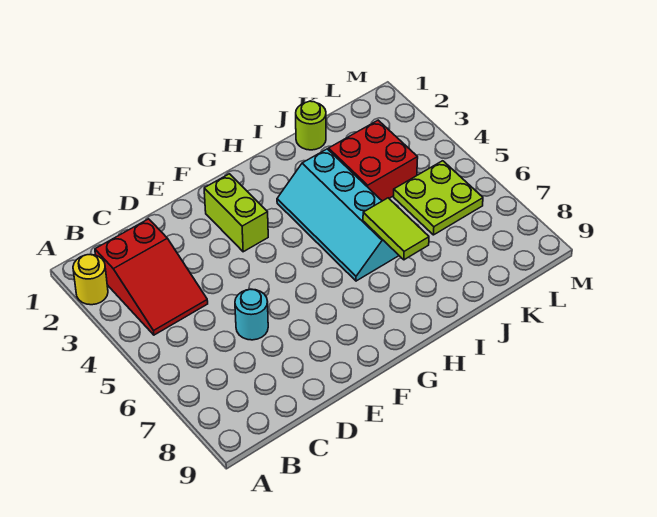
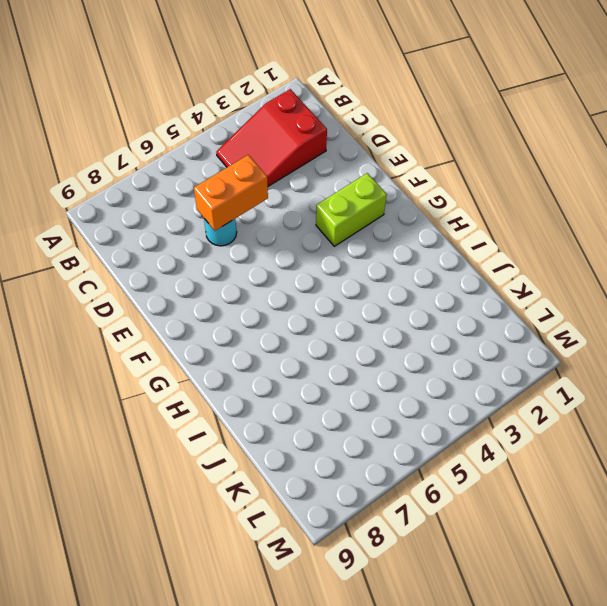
orange 1x2 brick [194,155,268,231] -> none
none -> yellow 1x1 round brick [73,255,108,305]
none -> cyan 2x4 slope [277,149,399,281]

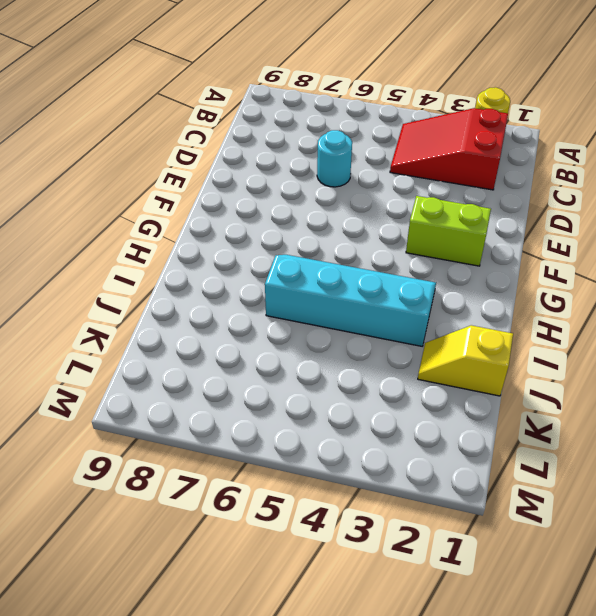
yellow 1x2 slope [418,325,513,396] -> lime 1x1 round brick [296,101,326,150]
none -> red 2x2 brick [329,120,418,201]
none -> lime 2x2 plate [394,161,483,235]

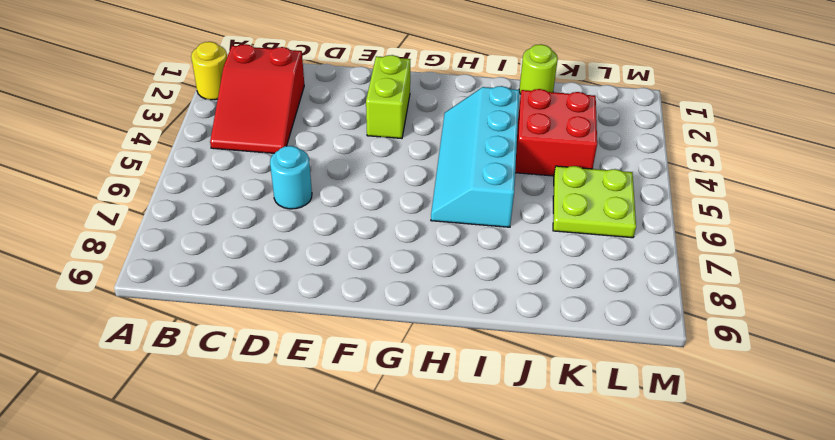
none -> lime 1x2 tile [363,198,429,260]

